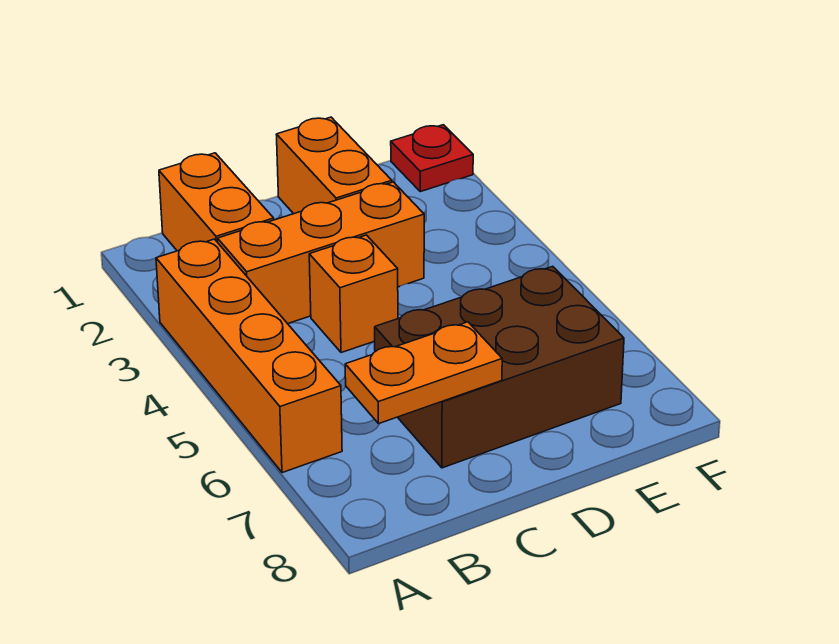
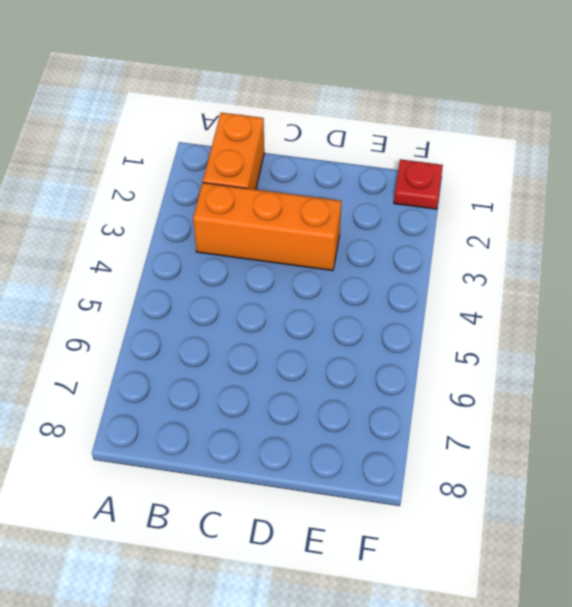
none -> orange 1x4 brick [156,239,342,473]
none -> orange 1x1 brick [309,235,398,353]

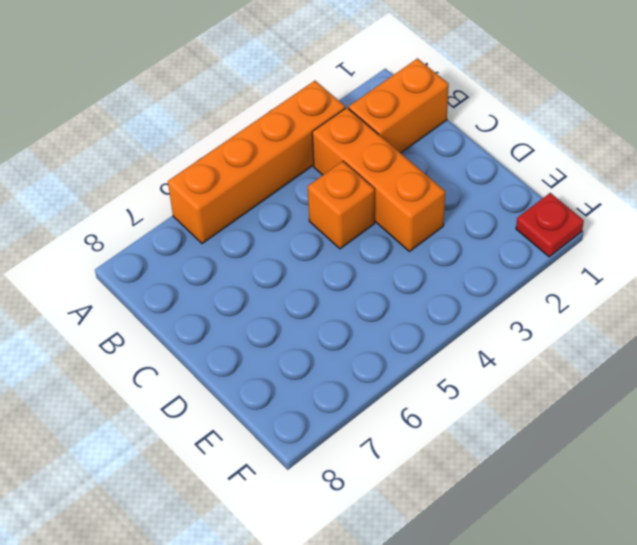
none -> brown 2x3 brick [375,266,624,468]
none -> orange 1x2 brick [276,117,392,214]

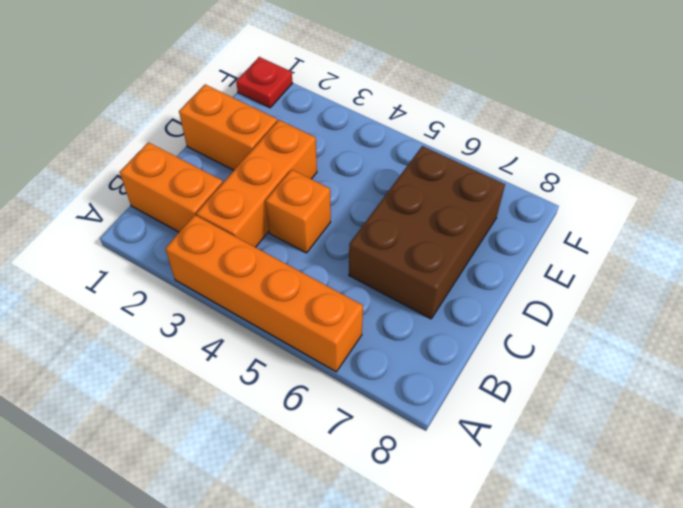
none -> orange 1x2 plate [345,322,502,424]

